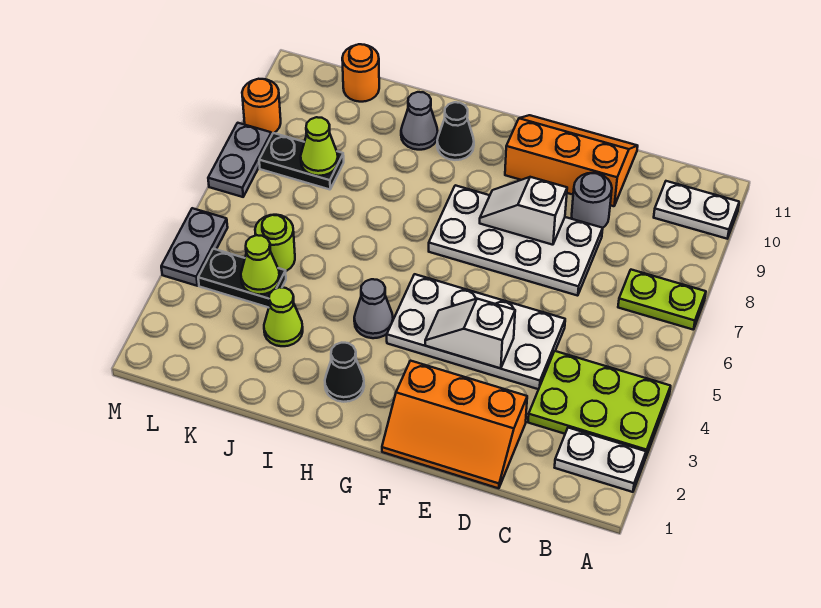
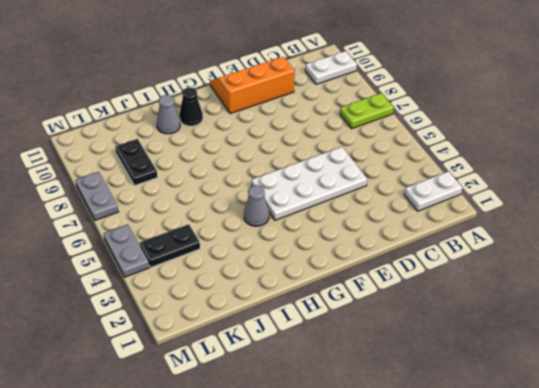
black 1x2 plate [115,139,157,185] -> black 1x2 plate turned to [259,133,344,189]
none -> lime 2x3 plate [528,351,671,458]
none -> orange 2x3 slope [382,361,527,488]
none -> white 2x4 plate [429,185,603,296]

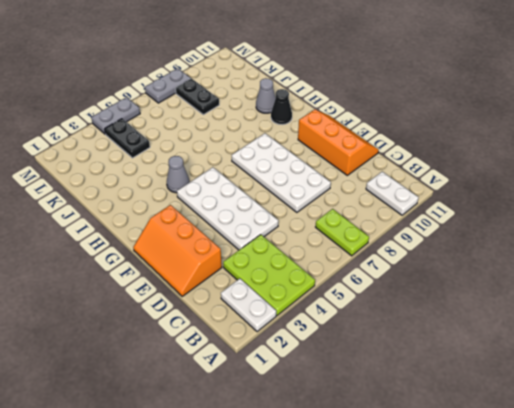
none -> grey 1x1 round brick [572,173,612,228]
none -> black 1x1 cone [325,343,364,402]
none -> lime 1x1 cone [264,287,303,346]

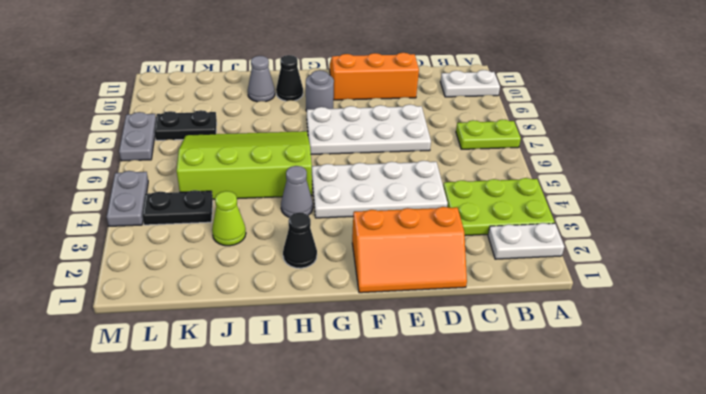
grey 1x1 round brick [306,70,334,111] -> grey 1x1 round brick moved to [572,173,612,228]
lime 3x4 slope [177,131,312,199] -> lime 1x1 round brick [255,215,295,271]
none -> orange 1x1 round brick [342,44,379,102]
none -> orange 1x1 round brick [242,79,281,134]
none -> white 1x2 slope [425,299,515,368]

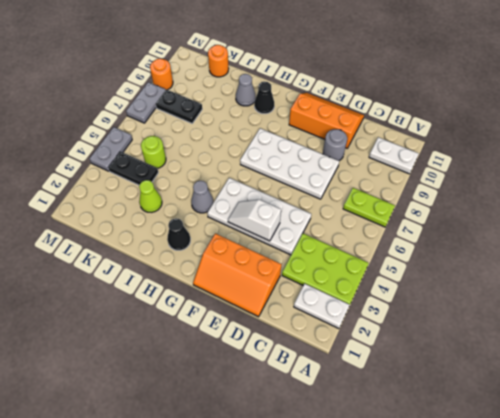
none -> white 1x2 slope [480,177,567,245]
none -> lime 1x1 cone [241,235,280,295]
none -> lime 1x1 cone [301,117,338,176]

